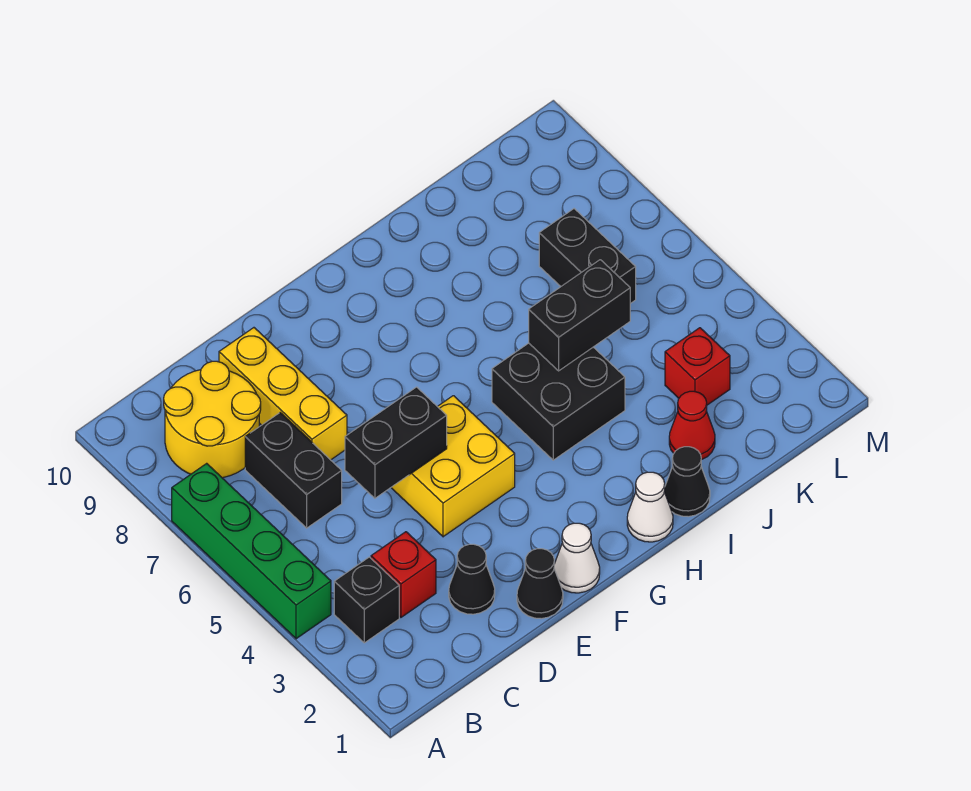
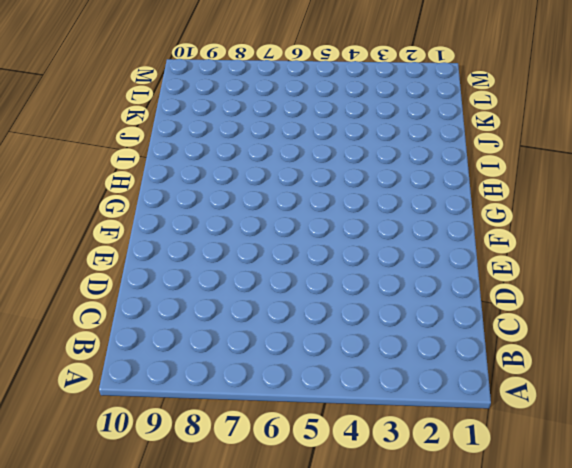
none -> green 1x4 brick [172,463,331,639]
none -> black 1x1 brick [334,557,399,643]
none -> yellow 2x2 round brick [164,361,261,478]

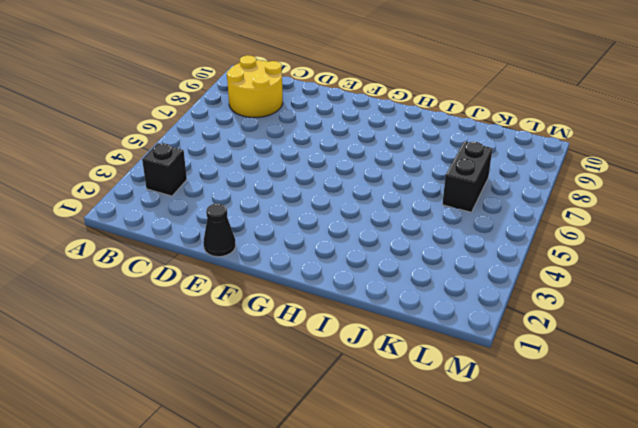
none -> green 1x4 brick [172,463,331,639]
none -> red 1x1 brick [371,532,436,617]
none -> black 1x2 brick [245,413,342,528]

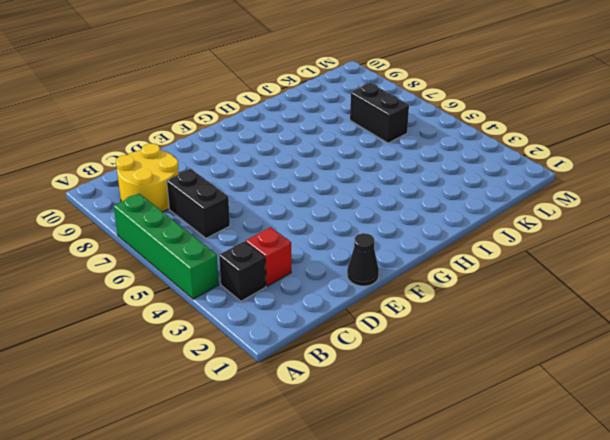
none -> black 1x1 cone [449,544,495,614]
none -> yellow 1x3 brick [219,328,347,460]
none -> yellow 2x2 brick [391,396,515,537]

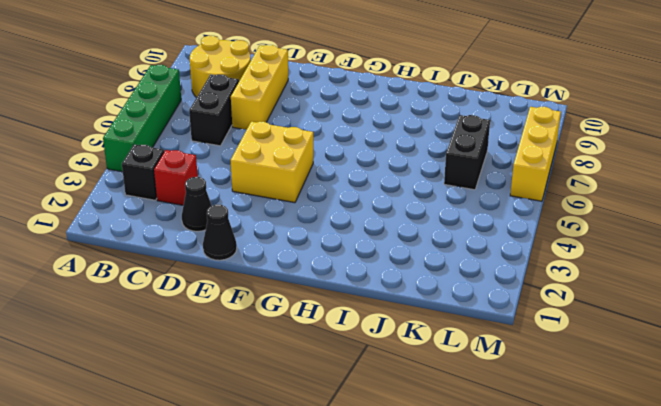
yellow 1x3 brick [510,106,561,201] -> none
none -> white 1x1 cone [554,523,600,593]
none -> white 1x1 cone [627,472,673,542]
none -> black 2x2 brick [492,343,625,460]

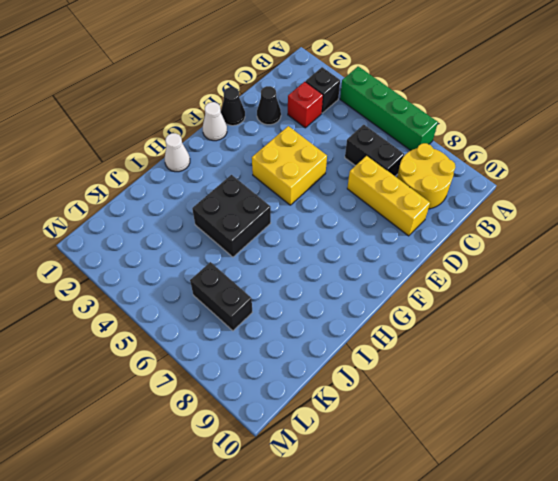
none -> black 1x1 cone [664,447,710,517]
none -> red 1x1 cone [669,391,715,460]
none -> red 1x1 brick [665,328,730,405]

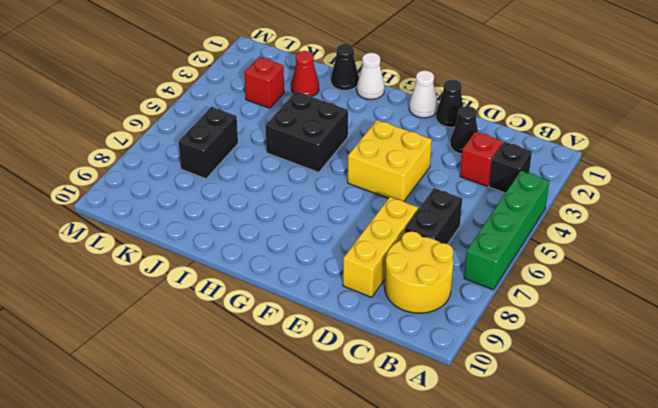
none -> black 1x2 brick [345,387,447,498]
none -> black 1x2 brick [529,260,630,371]

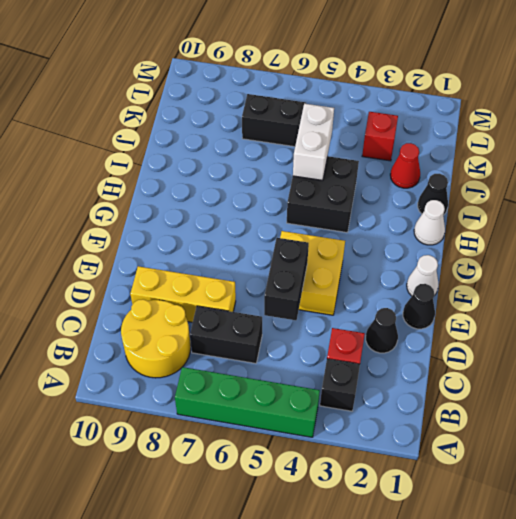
white 1x2 brick [293,104,334,180] -> black 1x2 brick [529,260,630,371]

